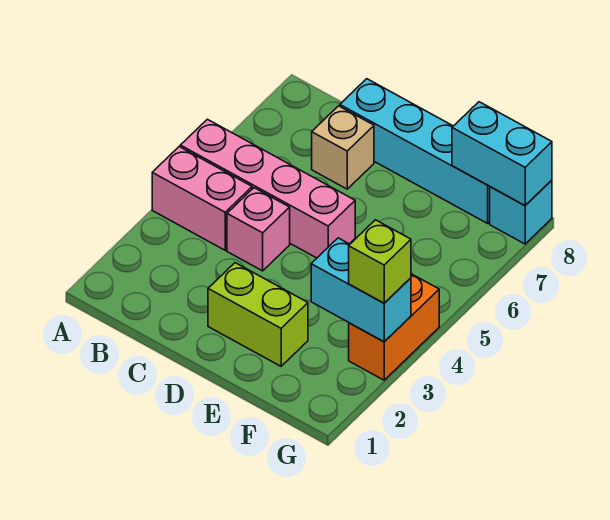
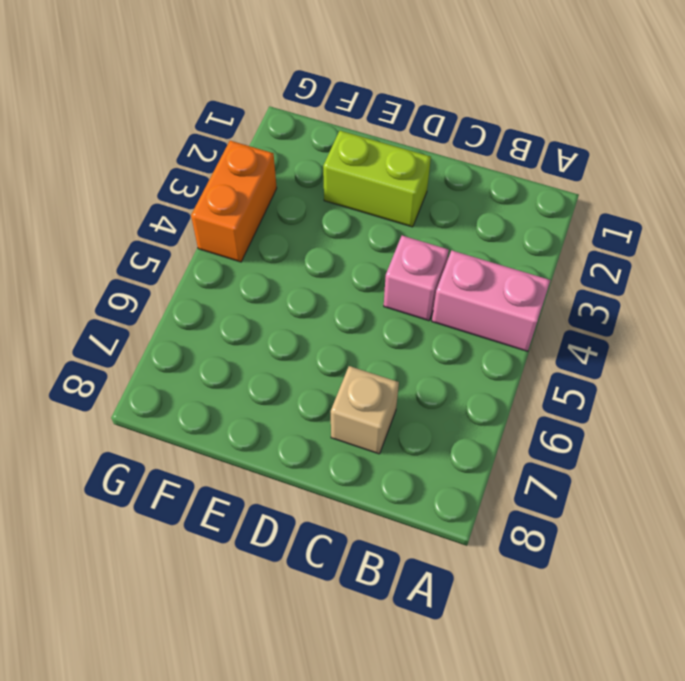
none -> pink 1x4 brick [180,119,355,258]
none -> cyan 1x4 brick [340,79,490,223]

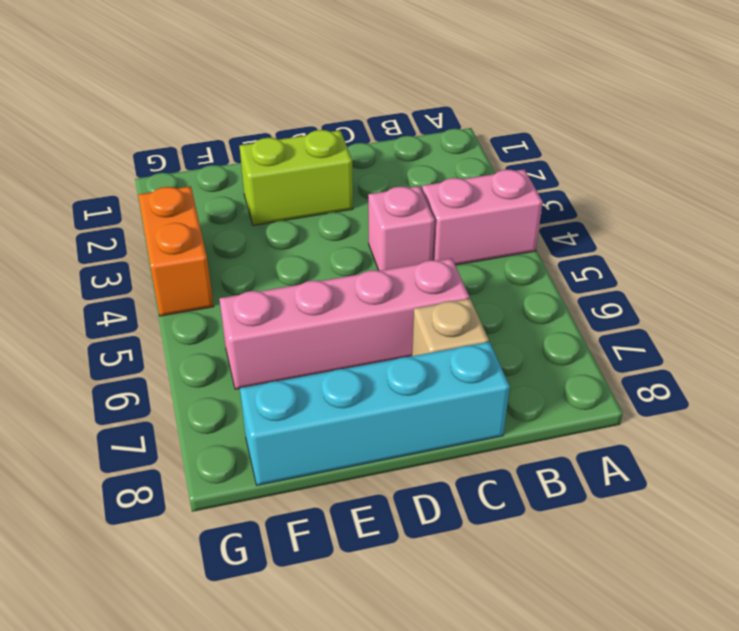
pink 1x4 brick [220,258,469,389] -> pink 1x4 brick moved to [180,119,355,258]
none -> cyan 1x1 brick [490,180,552,244]
none -> cyan 1x2 brick [311,238,411,342]

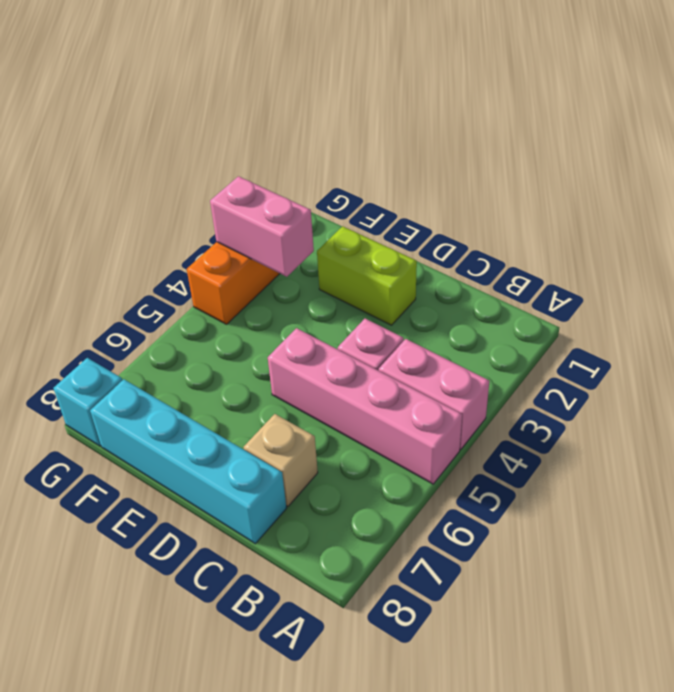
pink 1x2 brick [210,176,314,277] -> cyan 1x2 brick [311,238,411,342]
none -> cyan 1x2 brick [452,102,552,205]
none -> lime 1x1 brick [349,220,411,303]

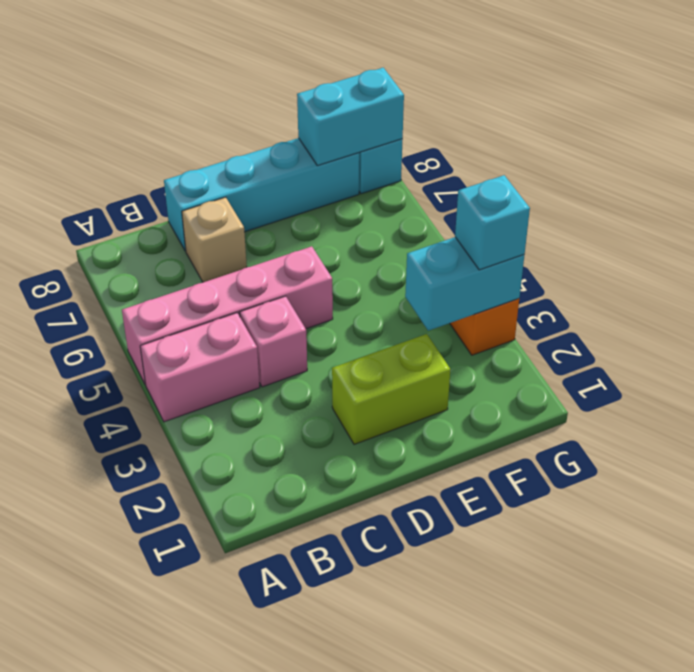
cyan 1x1 brick [455,175,530,270] -> lime 1x1 brick [349,220,411,303]

